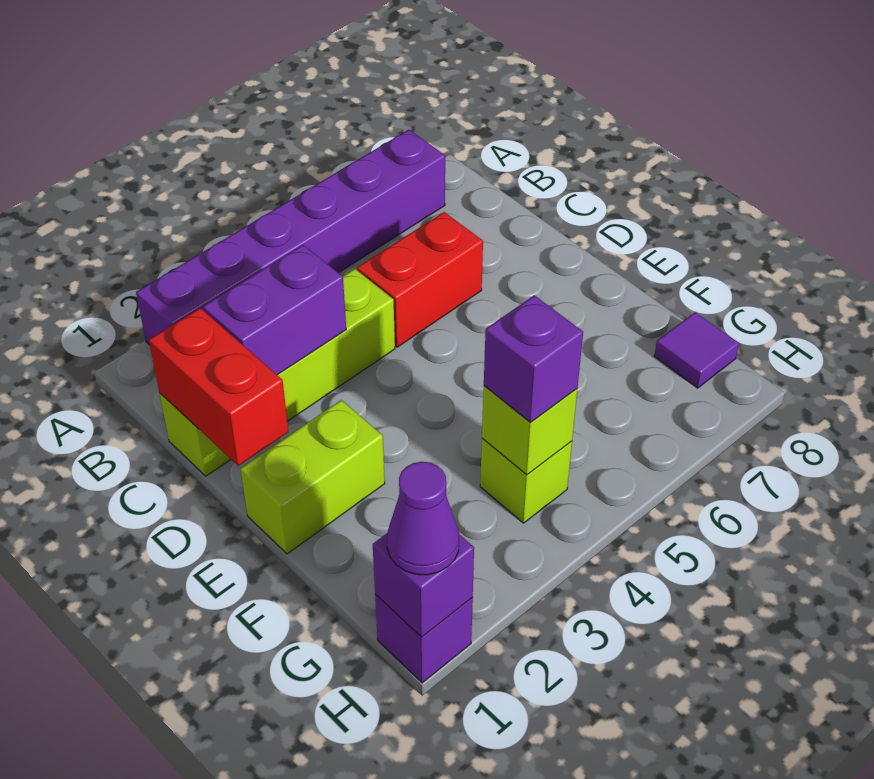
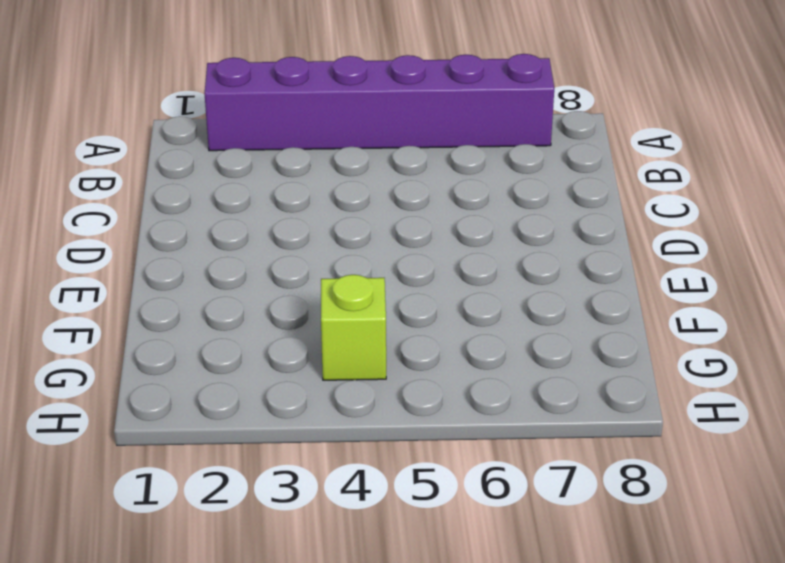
none -> lime 1x4 brick [159,269,395,476]
none -> red 1x2 brick [357,212,483,347]
none -> lime 1x2 brick [240,400,385,554]

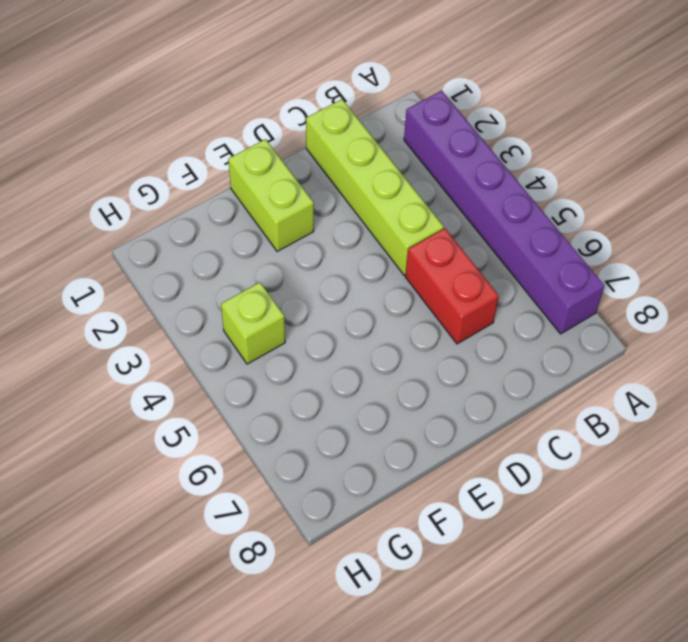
none -> purple 1x1 tile [654,312,739,388]
none -> purple 1x1 brick [375,595,473,683]
none -> red 1x2 brick [149,308,288,466]

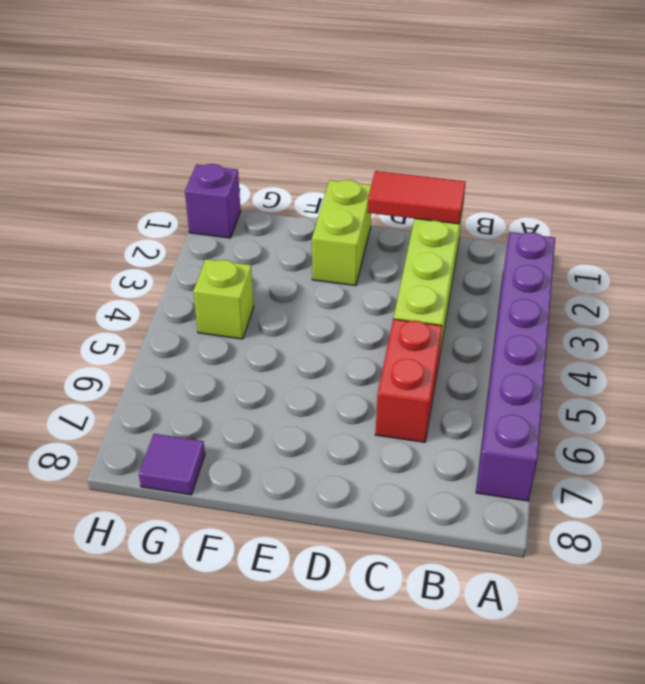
red 1x2 tile [368,171,466,224] -> red 1x2 brick [149,308,288,466]
none -> purple 1x2 brick [203,245,346,375]
none -> lime 1x1 brick [482,386,577,475]
none -> purple 1x1 brick [373,533,474,637]

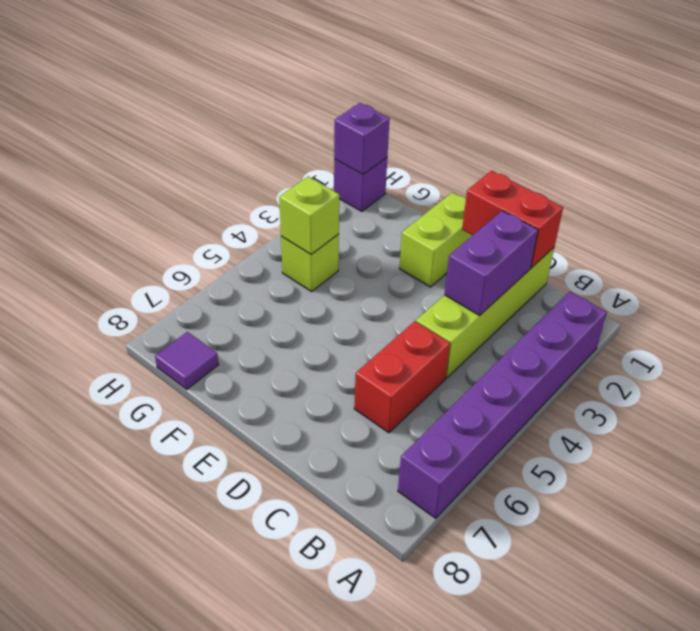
none -> purple 1x1 brick [484,295,583,422]
none -> purple 1x1 cone [387,462,459,575]

